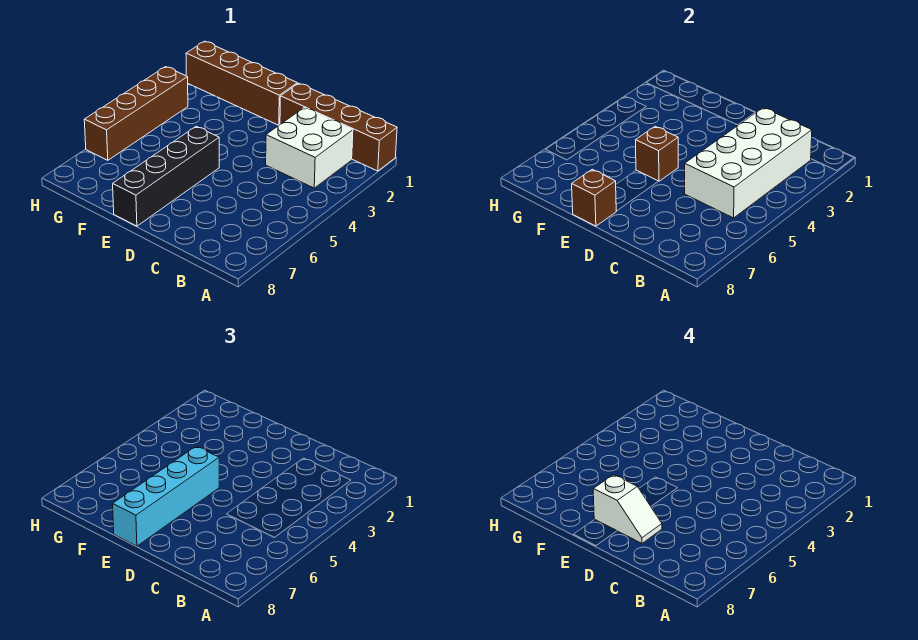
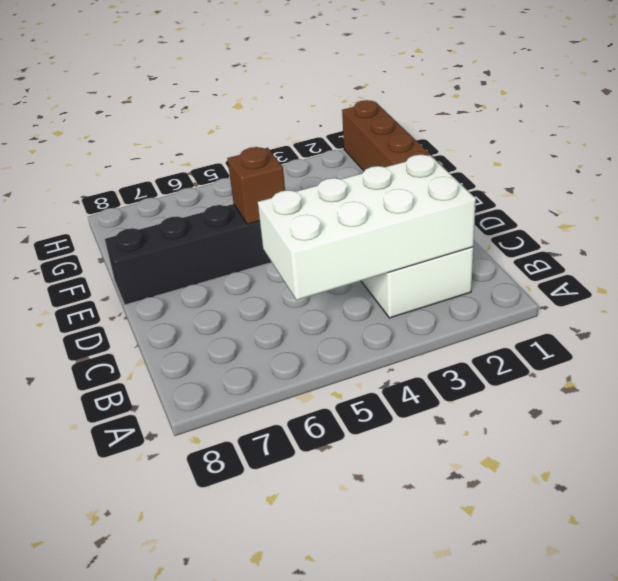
none -> brown 1x4 brick [280,83,397,171]
none -> brown 1x4 brick [84,67,188,160]

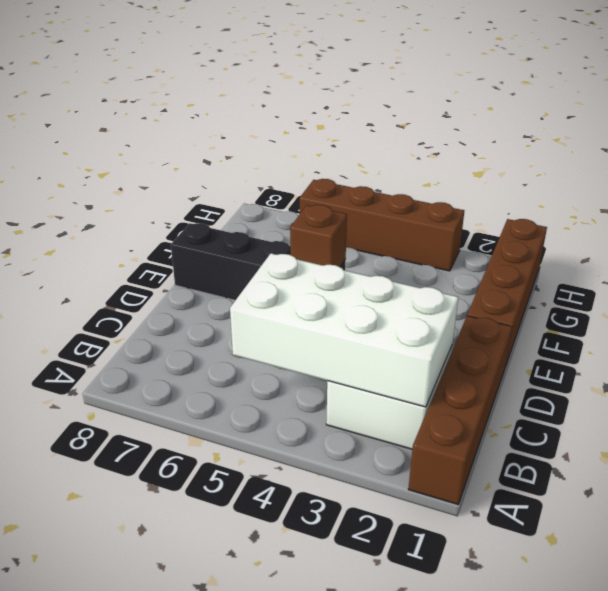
none -> brown 1x1 brick [572,169,616,226]
none -> cyan 1x4 brick [113,446,219,546]

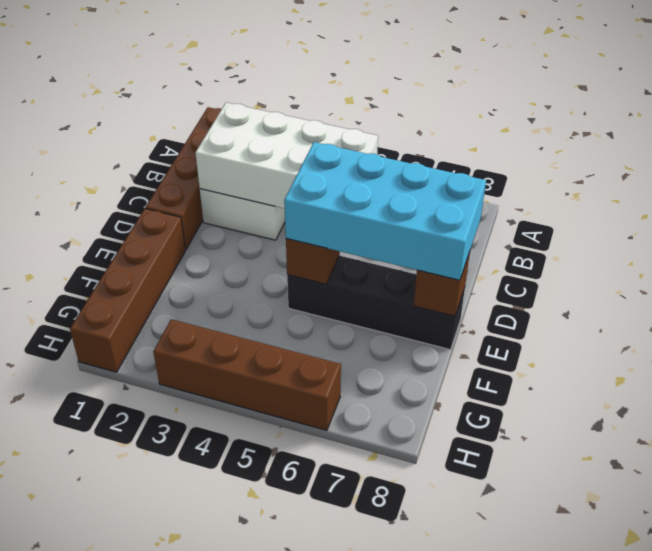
cyan 2x4 brick [284,142,486,280] -> cyan 1x4 brick [113,446,219,546]
none -> white 1x2 slope [593,475,662,543]

